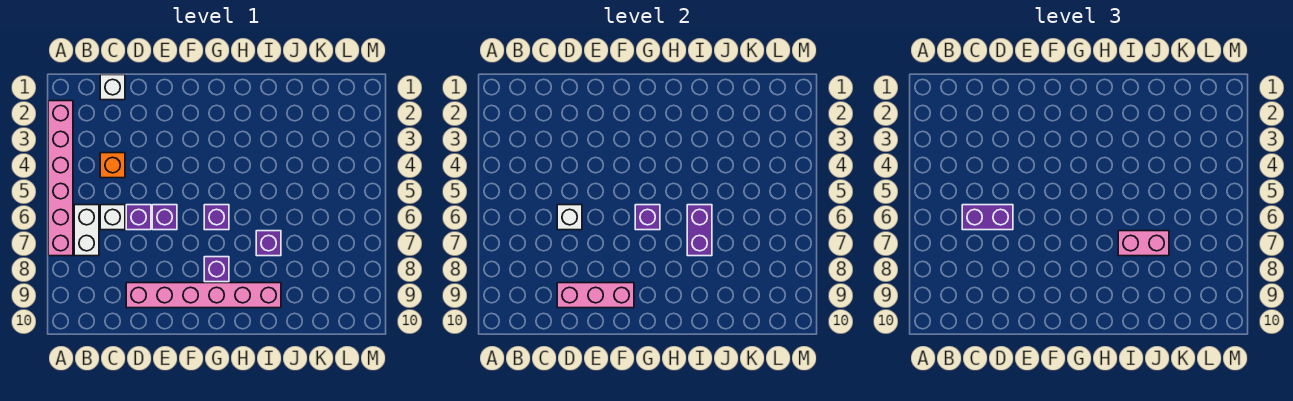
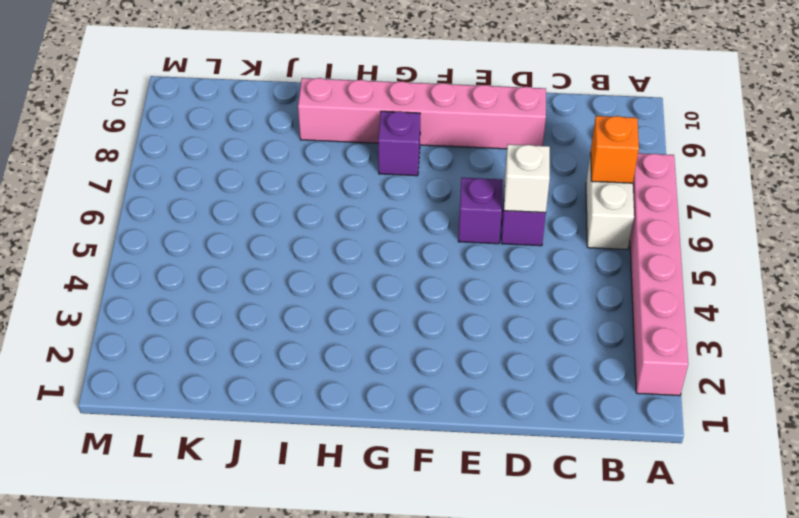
orange 1x1 brick [591,116,639,183] -> orange 1x1 brick moved to [100,153,125,178]
none -> white 1x1 brick [100,75,125,100]
none -> white 1x1 brick [100,205,125,230]
none -> purple 1x1 brick [204,205,229,230]

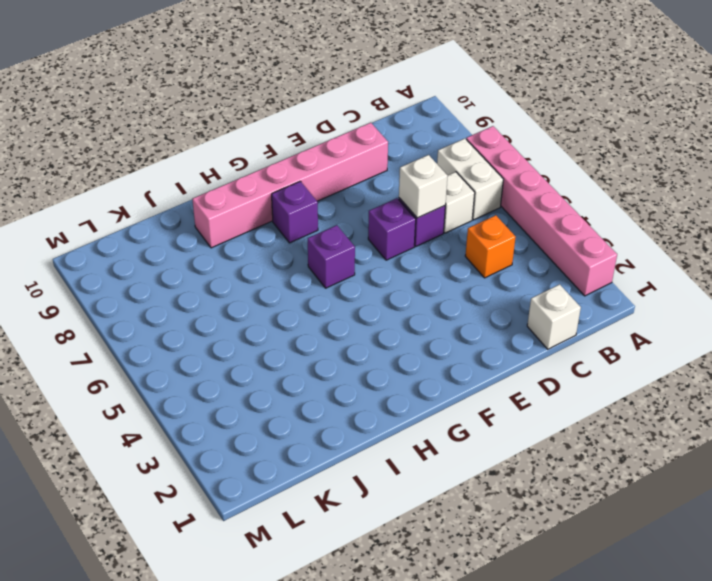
none -> purple 1x1 brick [256,231,281,256]
none -> pink 1x3 brick [557,283,634,308]
none -> purple 1x1 brick [635,205,660,230]

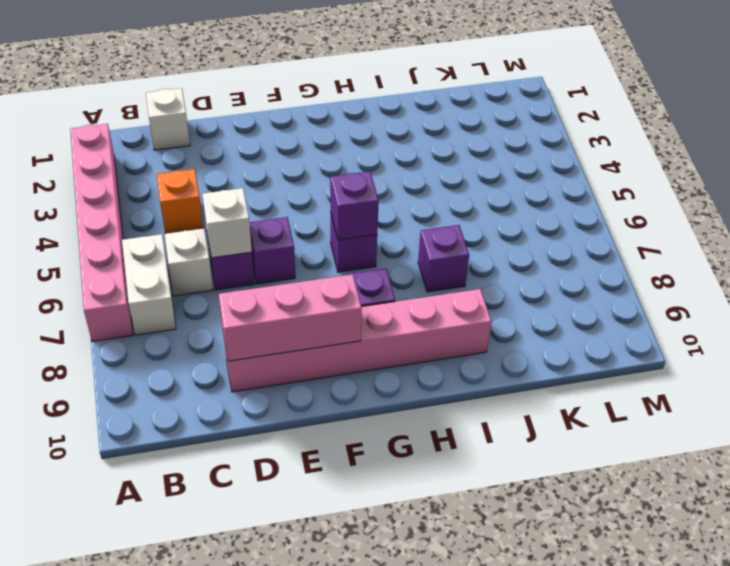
none -> purple 1x2 brick [687,205,712,256]
none -> purple 1x2 brick [962,205,1013,230]
none -> pink 1x2 brick [1118,231,1169,256]

